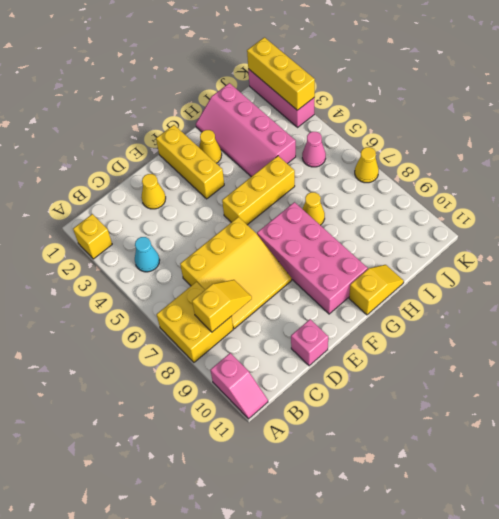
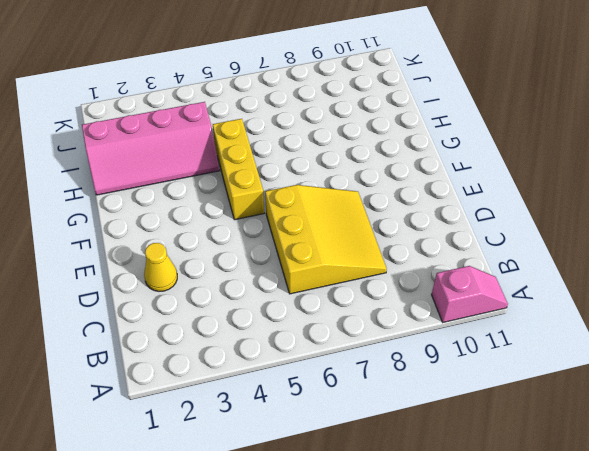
none -> yellow 1x1 brick [73,214,112,259]
none -> yellow 2x2 brick [156,282,233,362]
none -> cyan 1x1 cone [135,237,160,272]

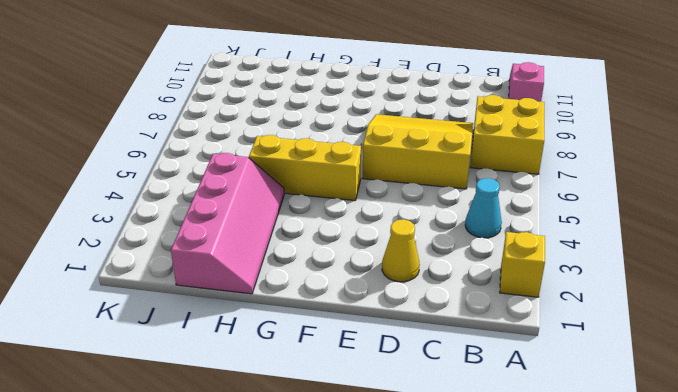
none -> pink 1x1 brick [291,319,328,366]
none -> yellow 1x3 brick [156,125,224,199]
none -> pink 2x4 brick [257,202,368,314]

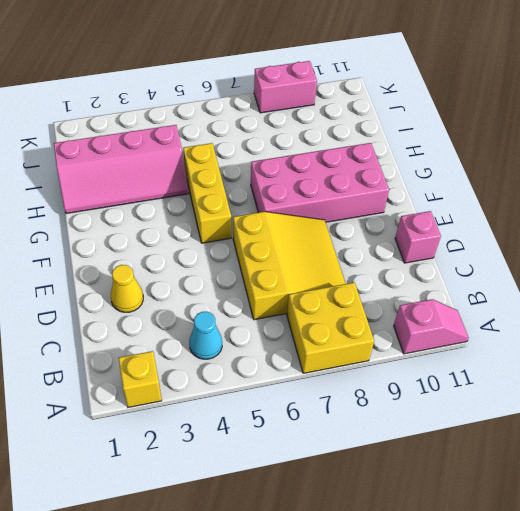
pink 1x2 brick [254,61,317,113] -> none
none -> yellow 1x3 brick [156,125,224,199]
none -> yellow 1x1 cone [199,130,222,163]
none -> yellow 1x2 slope [349,265,404,315]

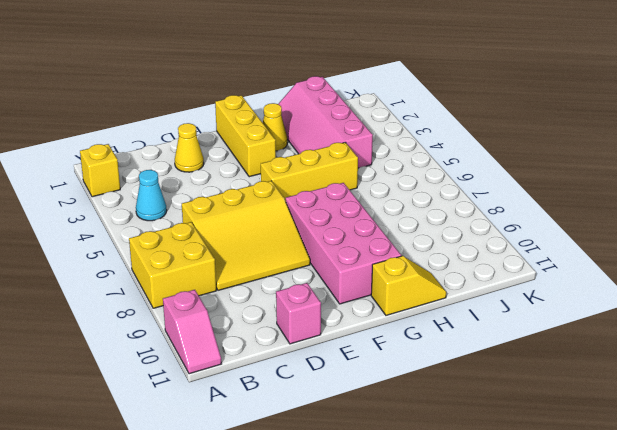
none -> yellow 1x1 cone [303,192,325,225]
none -> pink 1x1 cone [302,132,326,167]
none -> pink 1x3 brick [248,69,314,127]

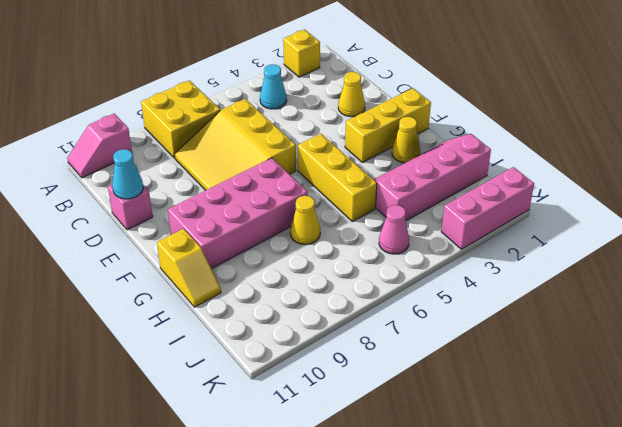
cyan 1x1 cone [112,149,143,199] -> none
none -> yellow 1x1 cone [355,147,379,183]
none -> yellow 1x2 slope [192,280,252,332]
none -> yellow 1x3 brick [247,37,315,110]

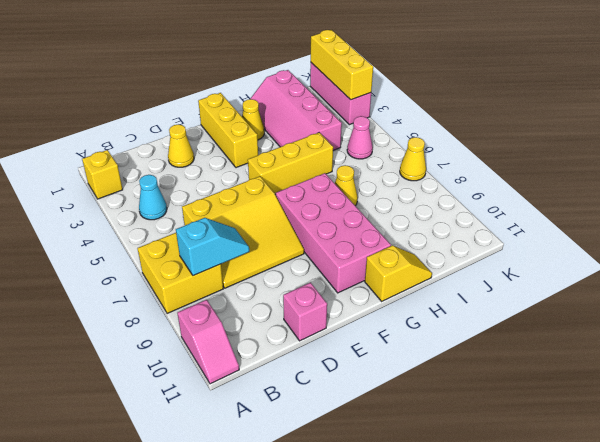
cyan 1x2 slope [176,218,249,276] -> yellow 1x2 slope [192,280,252,332]

